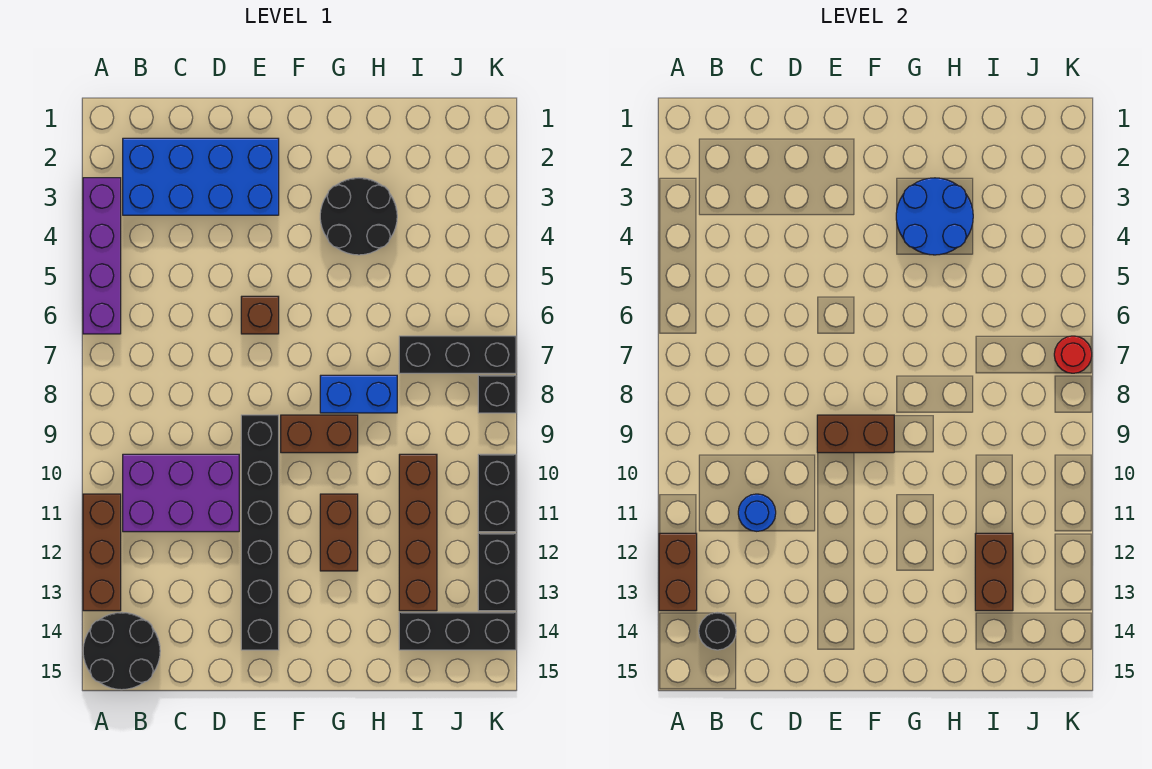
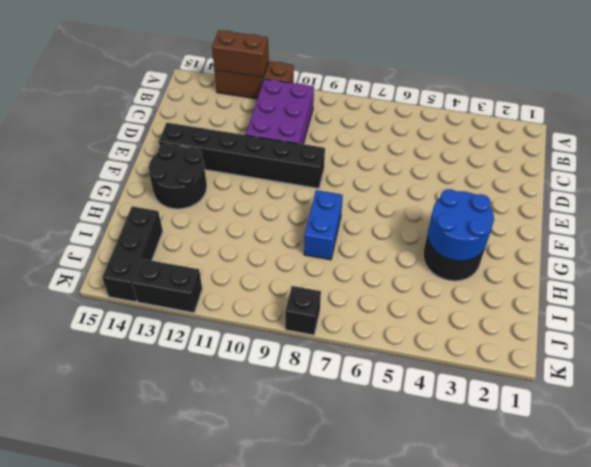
black 2x2 round brick [149,144,207,209] -> black 2x2 round brick moved to [83,612,160,690]
none -> purple 1x4 brick [83,178,121,334]
none -> blue 2x4 brick [123,138,279,215]
none -> brown 1x1 brick [241,296,279,334]

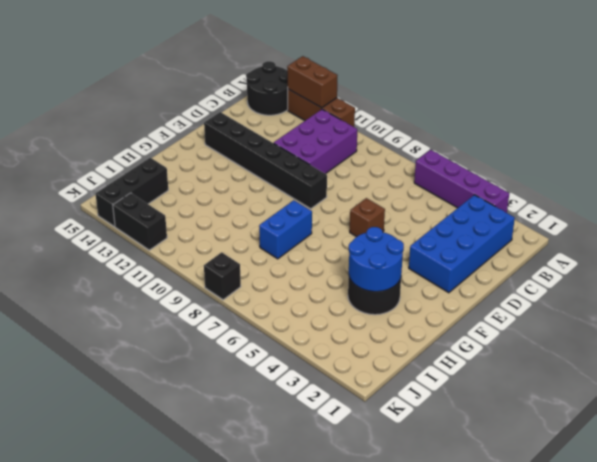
none -> brown 1x2 brick [281,415,358,453]
none -> brown 1x2 brick [320,494,358,571]
none -> black 1x3 brick [399,336,516,373]

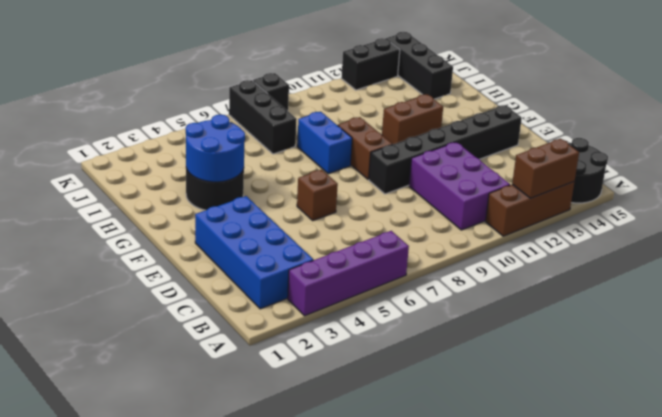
none -> brown 1x4 brick [399,454,437,611]
none -> black 1x2 brick [478,454,516,532]
none -> black 1x1 round brick [699,612,736,650]

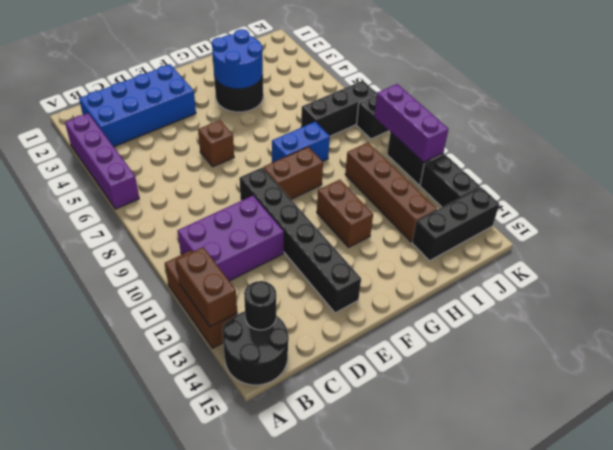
purple 1x3 brick [374,84,448,163] -> none
none -> blue 1x1 round brick [738,494,776,531]
none -> brown 1x2 brick [817,415,894,453]
none -> brown 1x2 brick [975,533,1013,611]

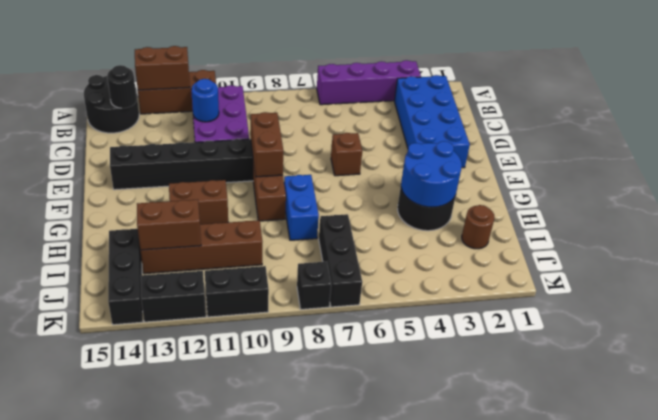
brown 1x1 round brick [462,205,495,249] -> none
none -> red 1x1 round brick [1054,336,1092,373]

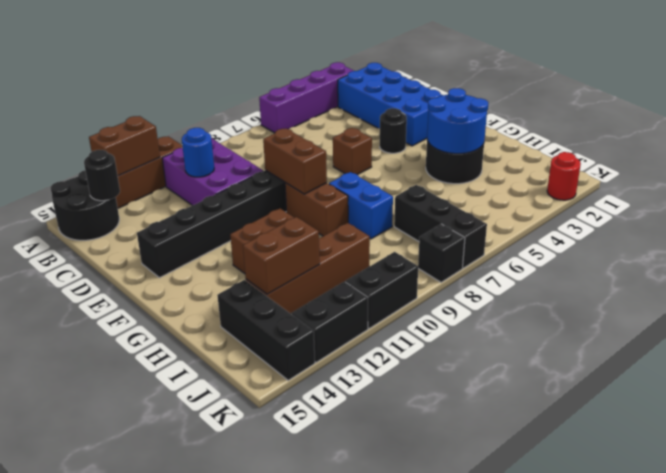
black 1x1 round brick [380,108,407,153] -> none
red 1x1 round brick [547,152,581,200] -> red 1x1 round brick moved to [1054,336,1092,373]

